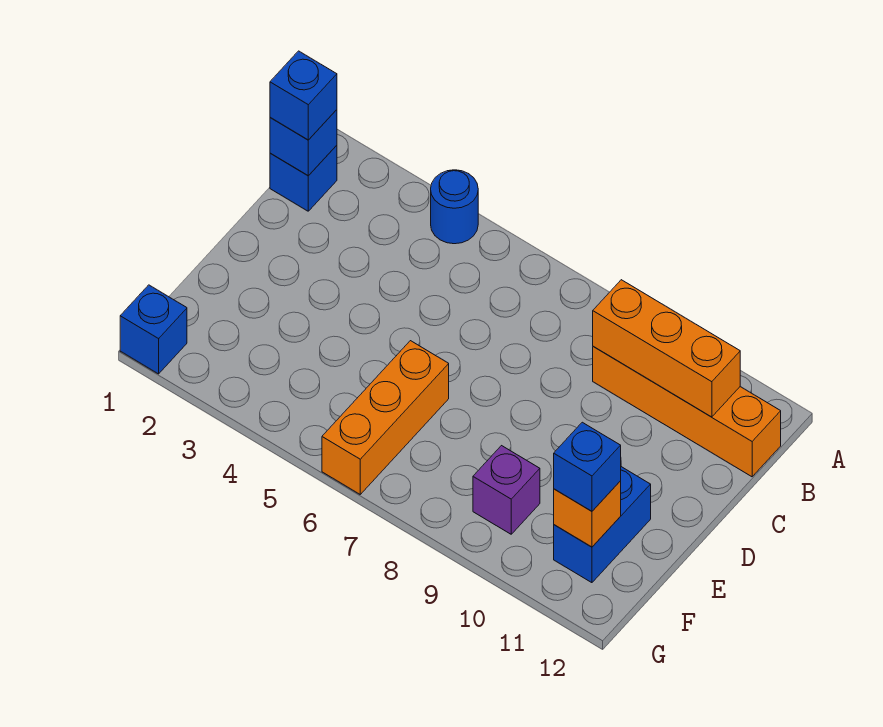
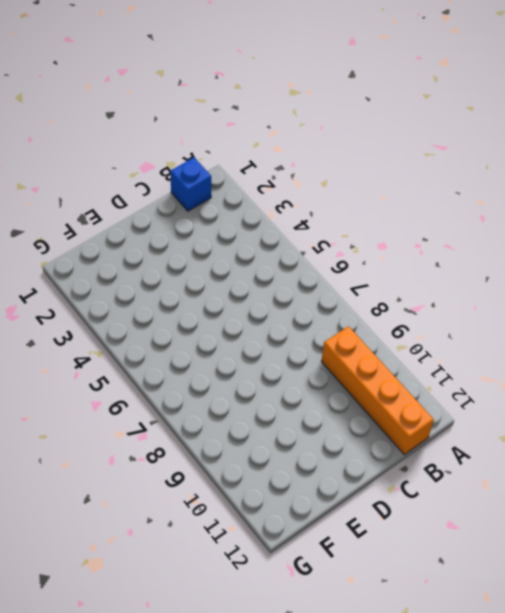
none -> blue 1x1 round brick [431,170,478,244]
none -> orange 1x3 brick [322,341,449,494]
none -> blue 1x2 brick [554,467,651,583]

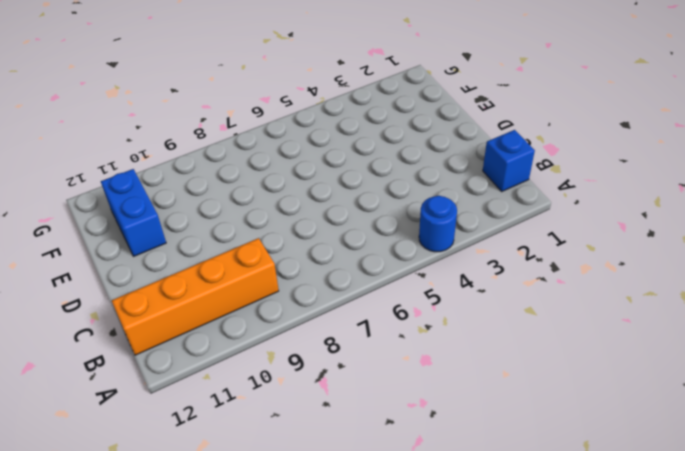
none -> orange 1x3 brick [322,341,449,494]
none -> purple 1x1 brick [473,446,540,534]
none -> blue 1x1 brick [120,285,187,374]

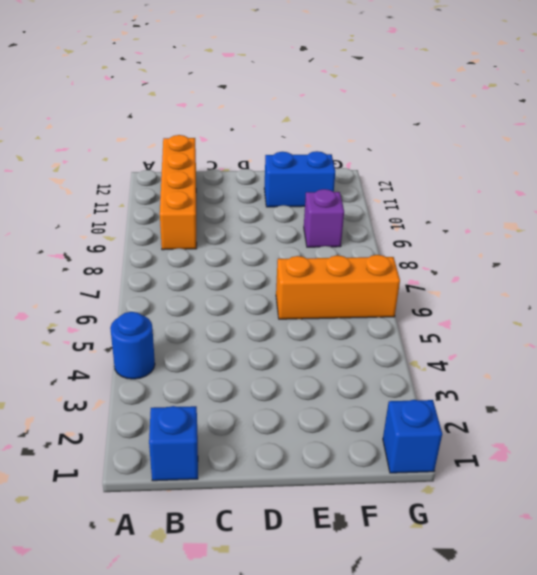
none -> blue 1x1 brick [270,110,337,176]
none -> orange 1x3 brick [593,280,740,417]
none -> orange 1x1 brick [554,481,621,547]

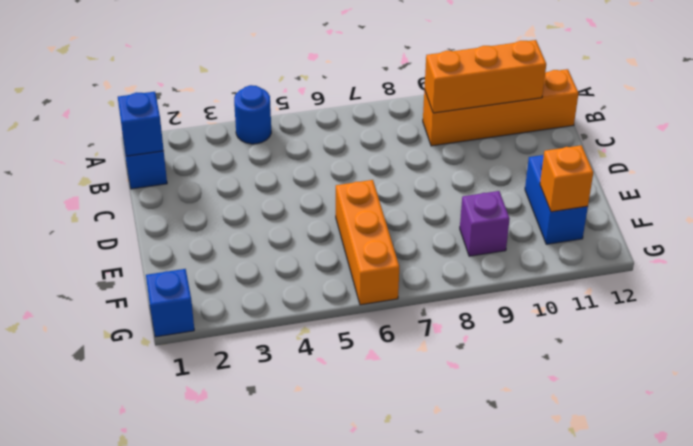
none -> blue 1x1 brick [270,51,337,140]
none -> blue 1x1 brick [554,422,621,511]

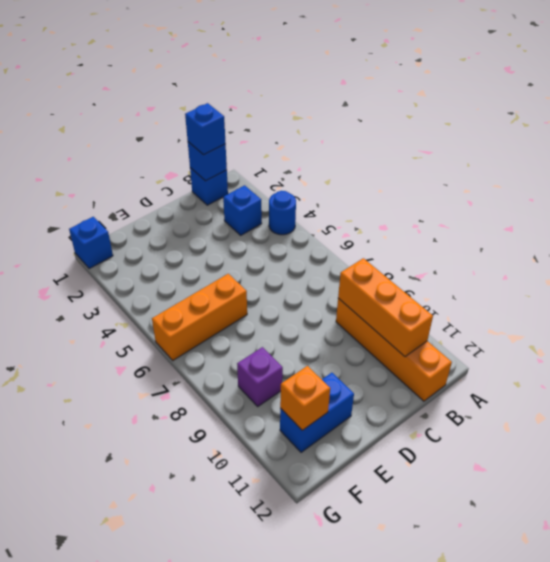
blue 1x1 brick [223,185,262,235] -> blue 1x1 brick moved to [554,422,621,511]

